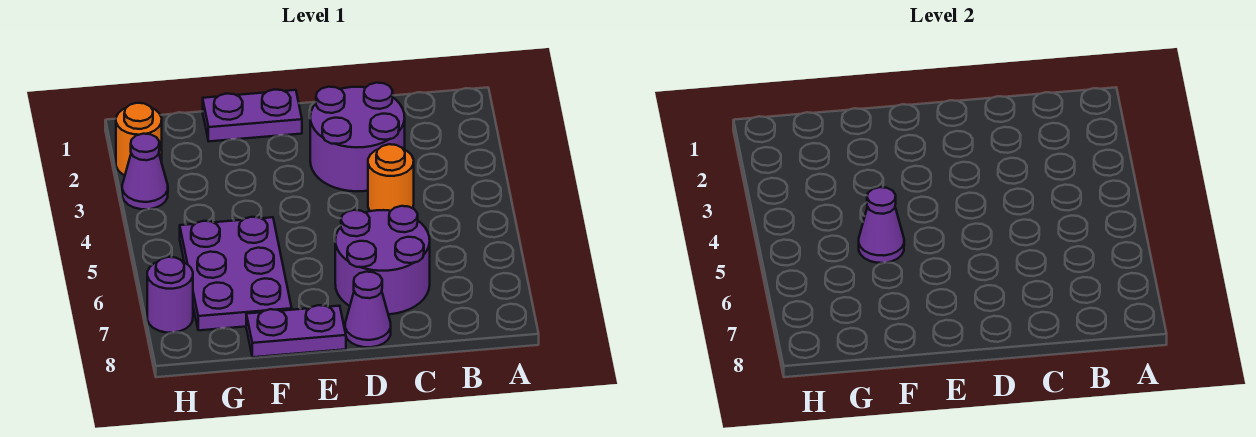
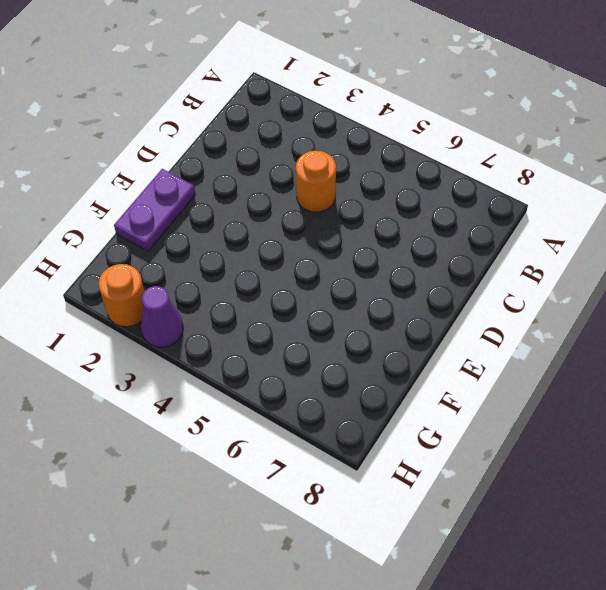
none -> purple 2x2 round brick [310,83,405,191]
none -> purple 2x2 round brick [335,206,430,314]

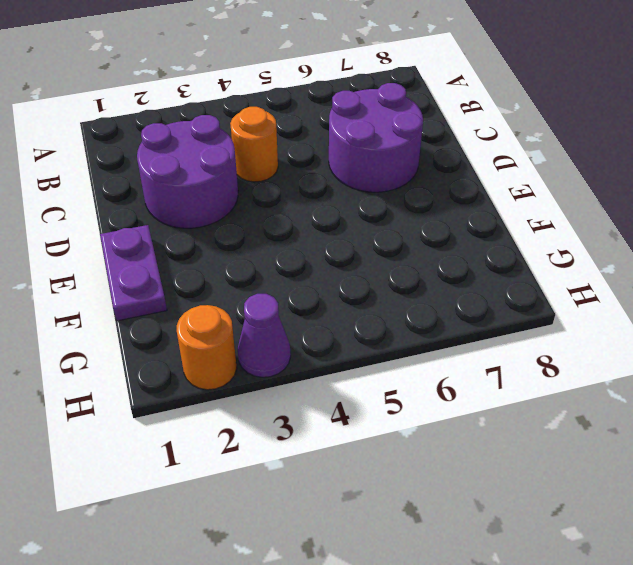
none -> purple 1x1 cone [345,272,391,347]
none -> purple 1x2 plate [246,305,346,357]

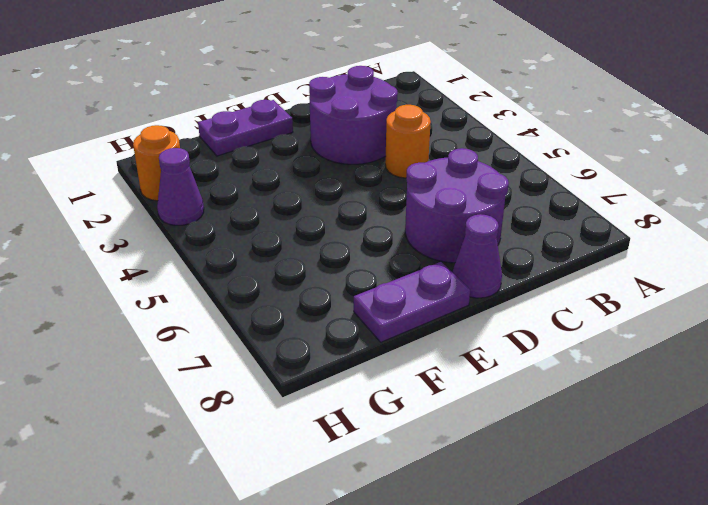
none -> purple 2x3 plate [180,217,292,330]
none -> purple 1x1 round brick [147,257,193,333]

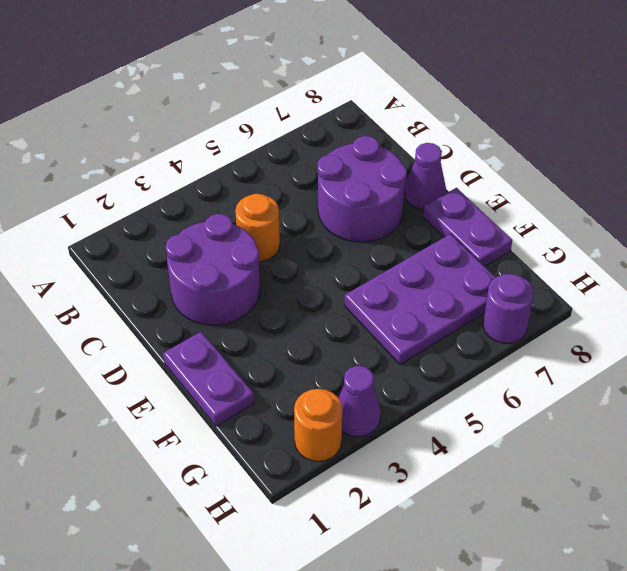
none -> purple 1x1 cone [859,187,904,263]

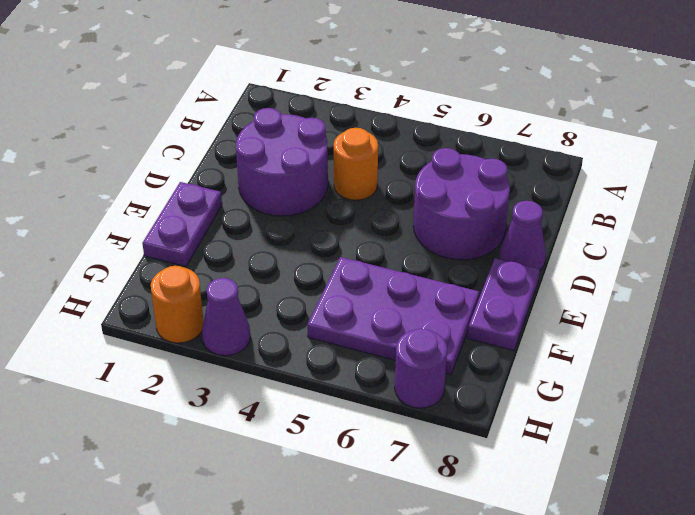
none -> purple 1x1 cone [859,187,904,263]

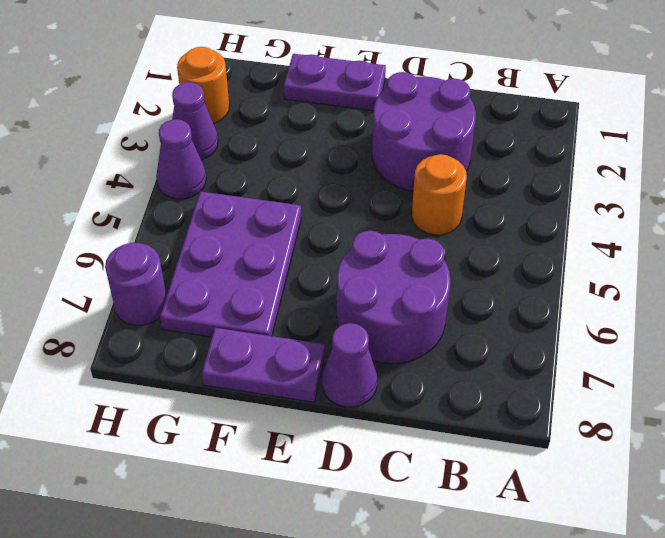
purple 1x1 cone [156,119,206,199] -> purple 1x1 cone moved to [859,187,904,263]

